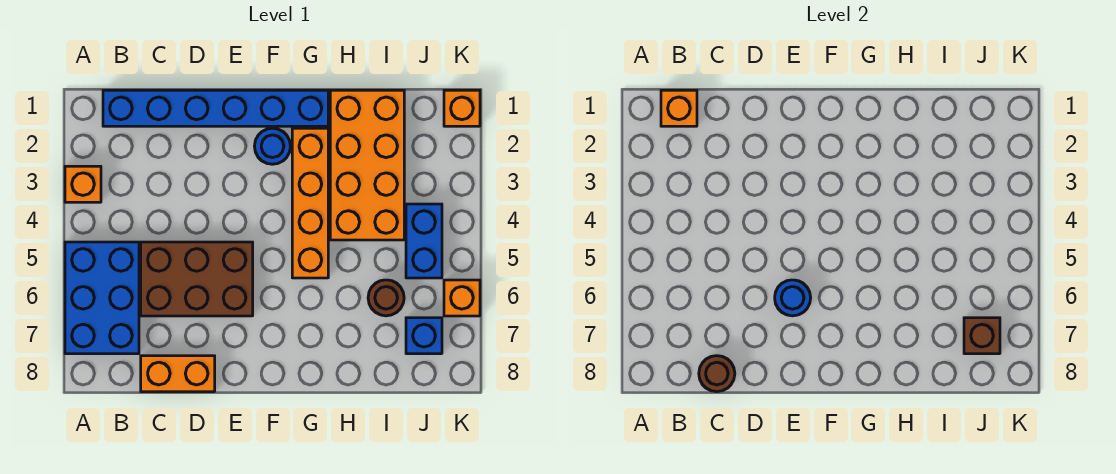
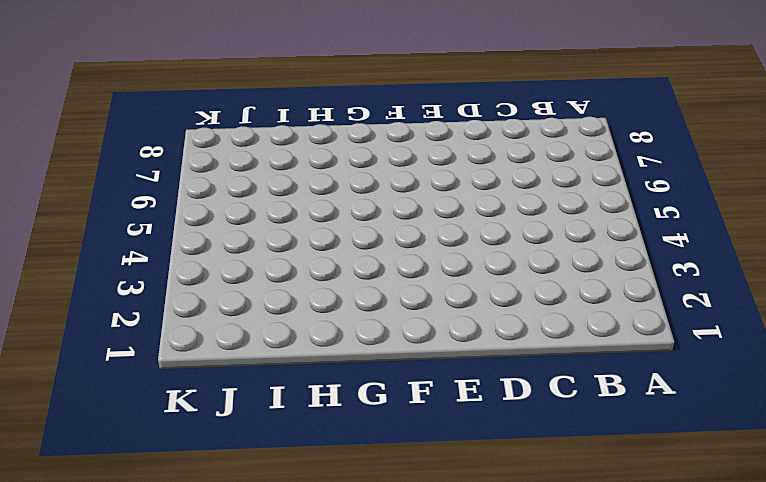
none -> orange 1x1 brick [65,166,101,202]
none -> blue 2x3 brick [65,242,139,354]
none -> blue 1x6 brick [103,90,328,126]

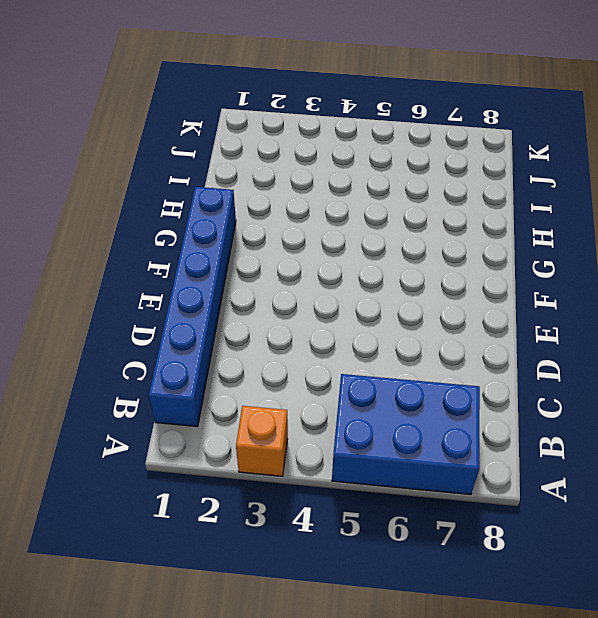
none -> brown 2x3 brick [141,242,253,316]
none -> orange 1x2 brick [141,356,215,392]
none -> blue 1x1 round brick [255,128,291,164]

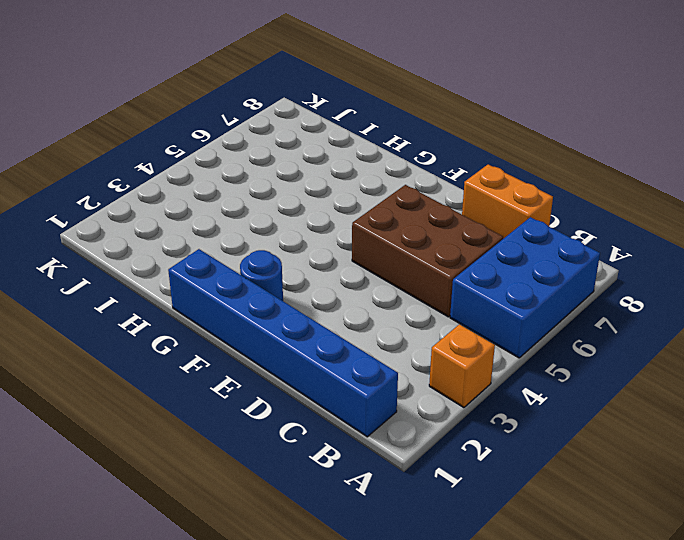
none -> orange 1x4 brick [292,128,328,278]
none -> orange 2x4 brick [330,90,404,240]
none -> brown 1x1 round brick [368,280,404,316]

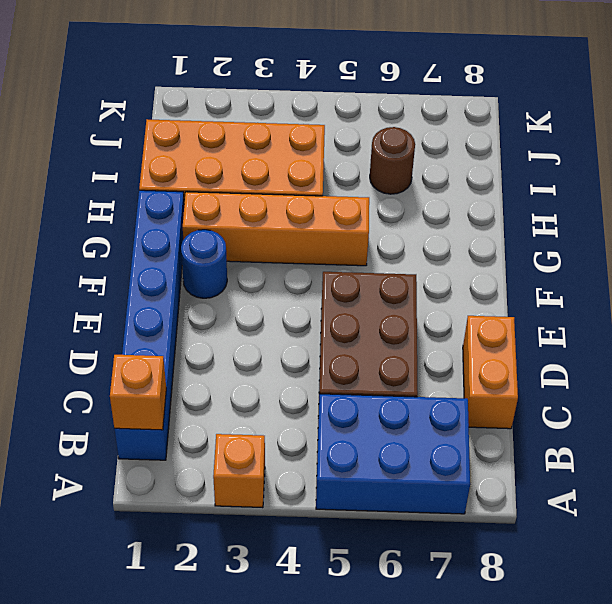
none -> blue 1x2 brick [406,204,442,278]
none -> blue 1x1 brick [406,318,442,354]
none -> orange 1x1 brick [444,90,480,126]

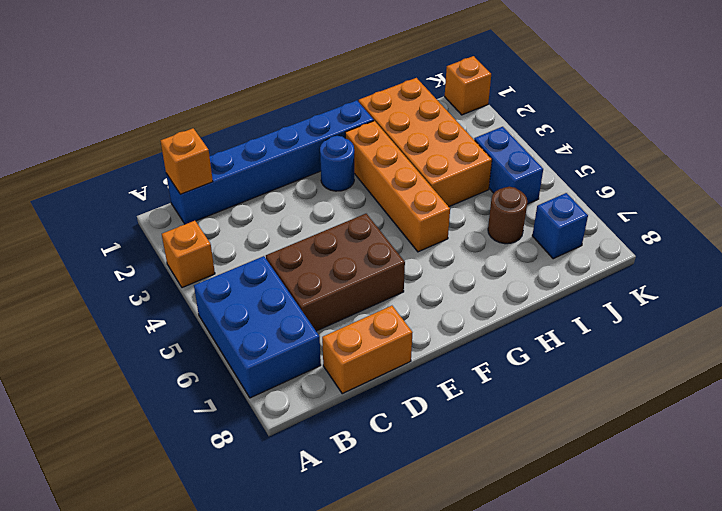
none -> orange 1x1 brick [444,280,480,316]
none -> brown 1x1 round brick [699,356,735,392]
none -> blue 1x1 round brick [775,280,811,316]

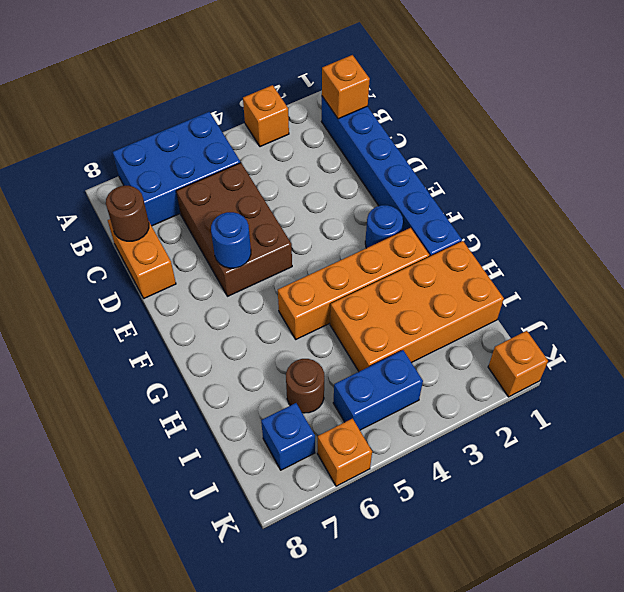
none -> brown 1x1 brick [964,318,1000,354]

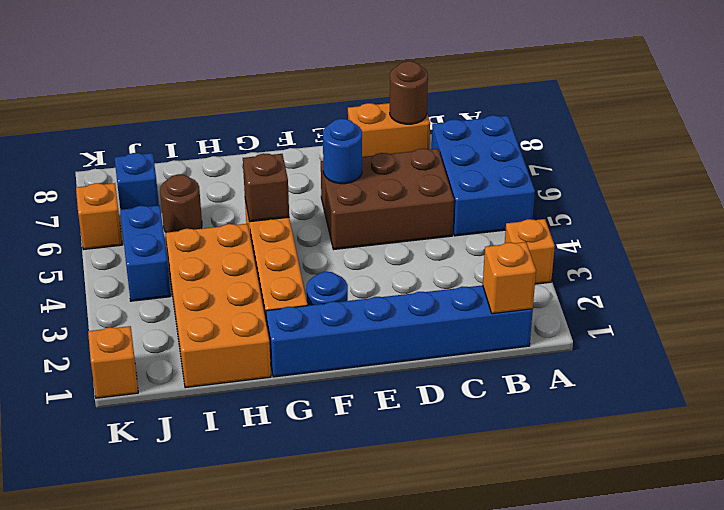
brown 1x1 brick [243,153,289,222] -> brown 1x1 brick moved to [964,318,1000,354]

